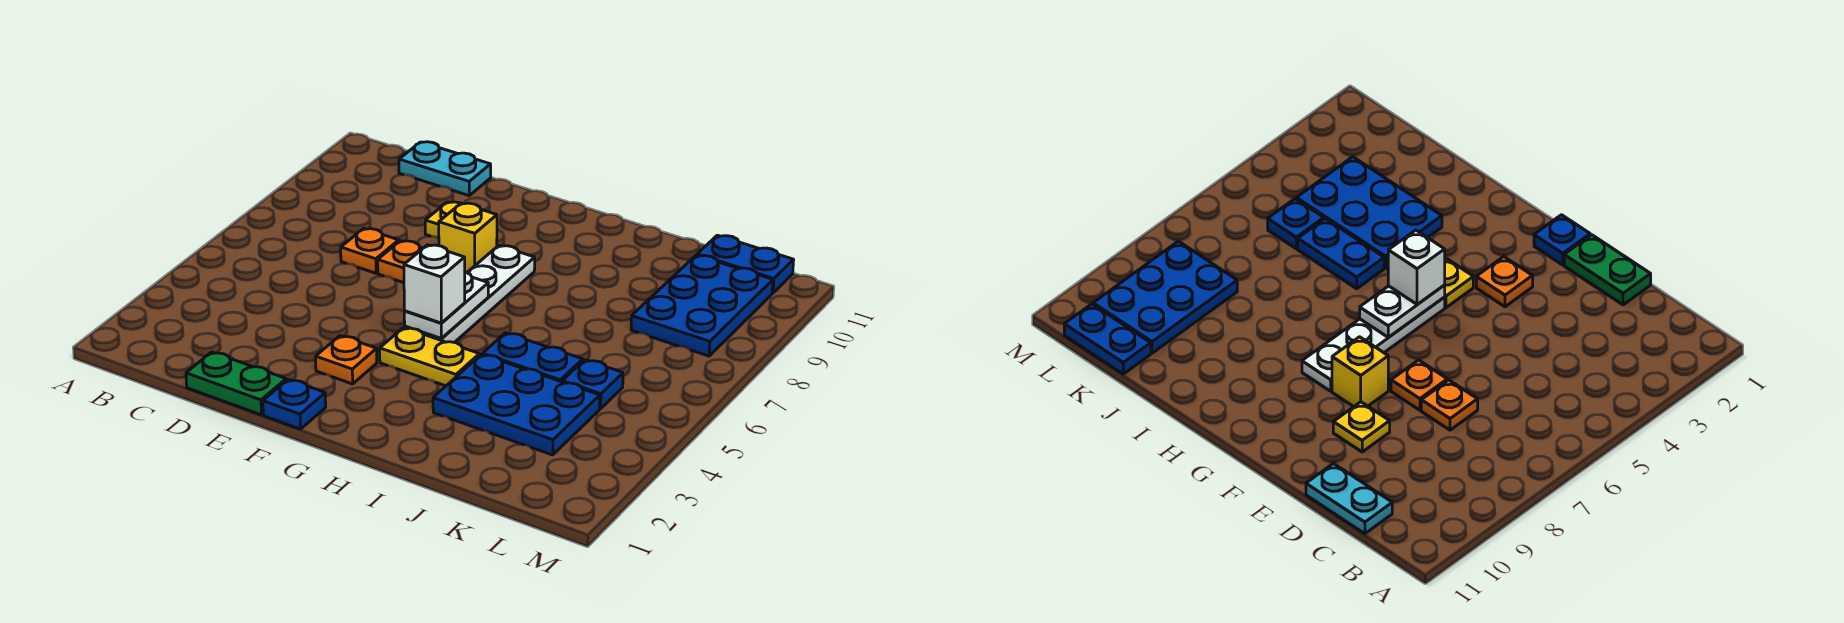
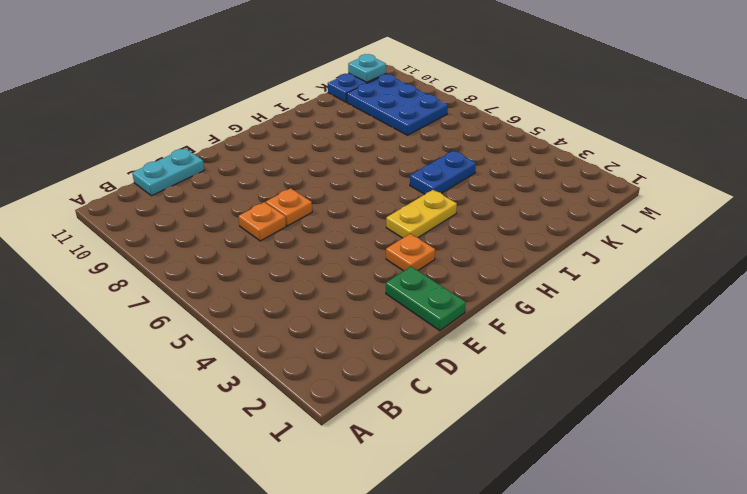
green 1x2 plate [386,267,466,331] -> green 1x2 plate turned to [186,352,286,415]
cyan 1x1 plate [348,54,386,82] -> none
none -> yellow 1x1 plate [425,202,461,238]
none -> blue 1x1 plate [263,379,326,429]
none -> yellow 1x1 brick [439,203,497,272]

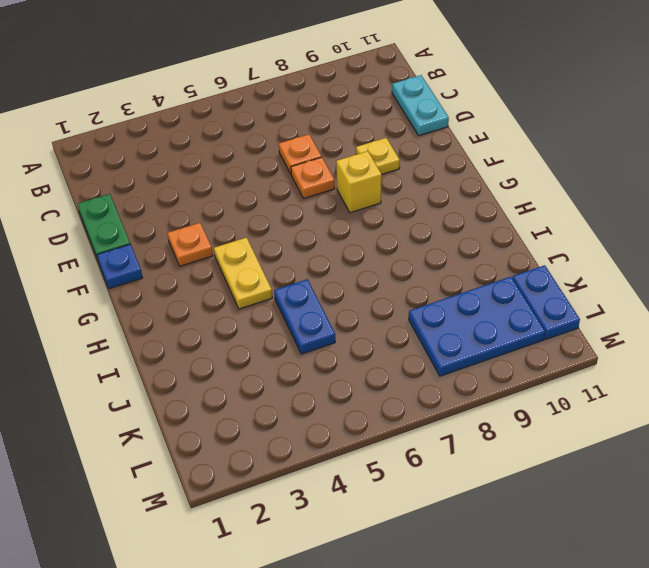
none -> white 1x4 plate [405,245,535,342]
none -> blue 2x3 plate [433,354,600,455]
none -> blue 1x1 plate [562,360,623,409]

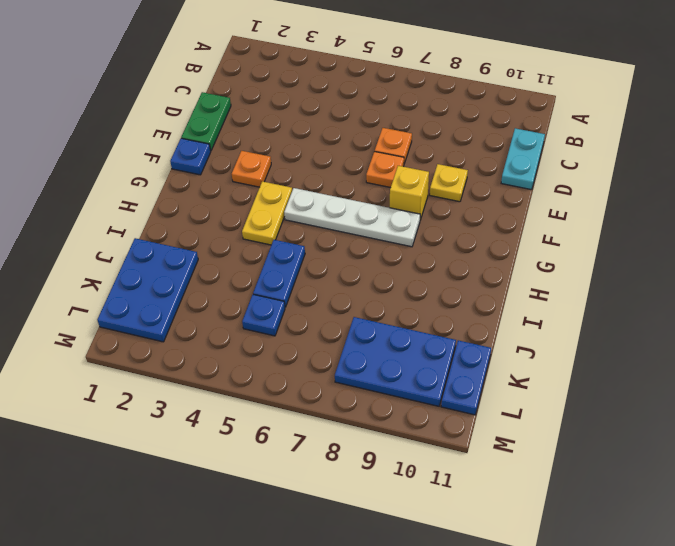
blue 2x3 plate [97,238,198,342] -> blue 2x3 plate moved to [433,354,600,455]
none -> white 1x2 plate [404,272,488,339]
none -> white 1x1 brick [404,245,465,323]

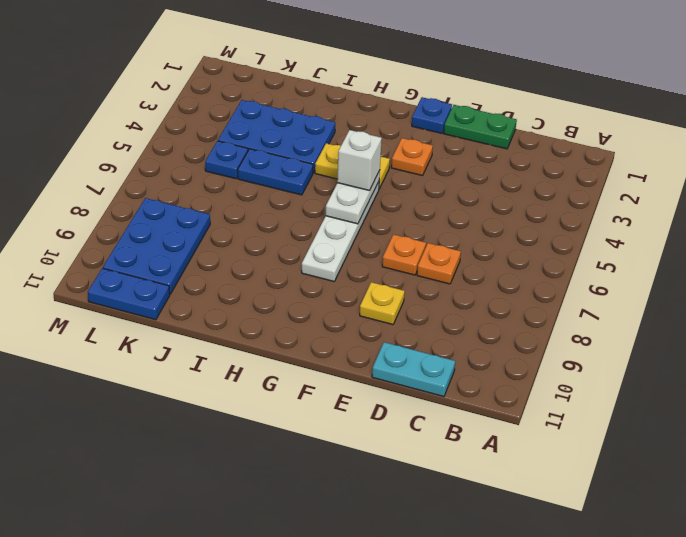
none -> yellow 1x1 brick [439,203,497,272]

